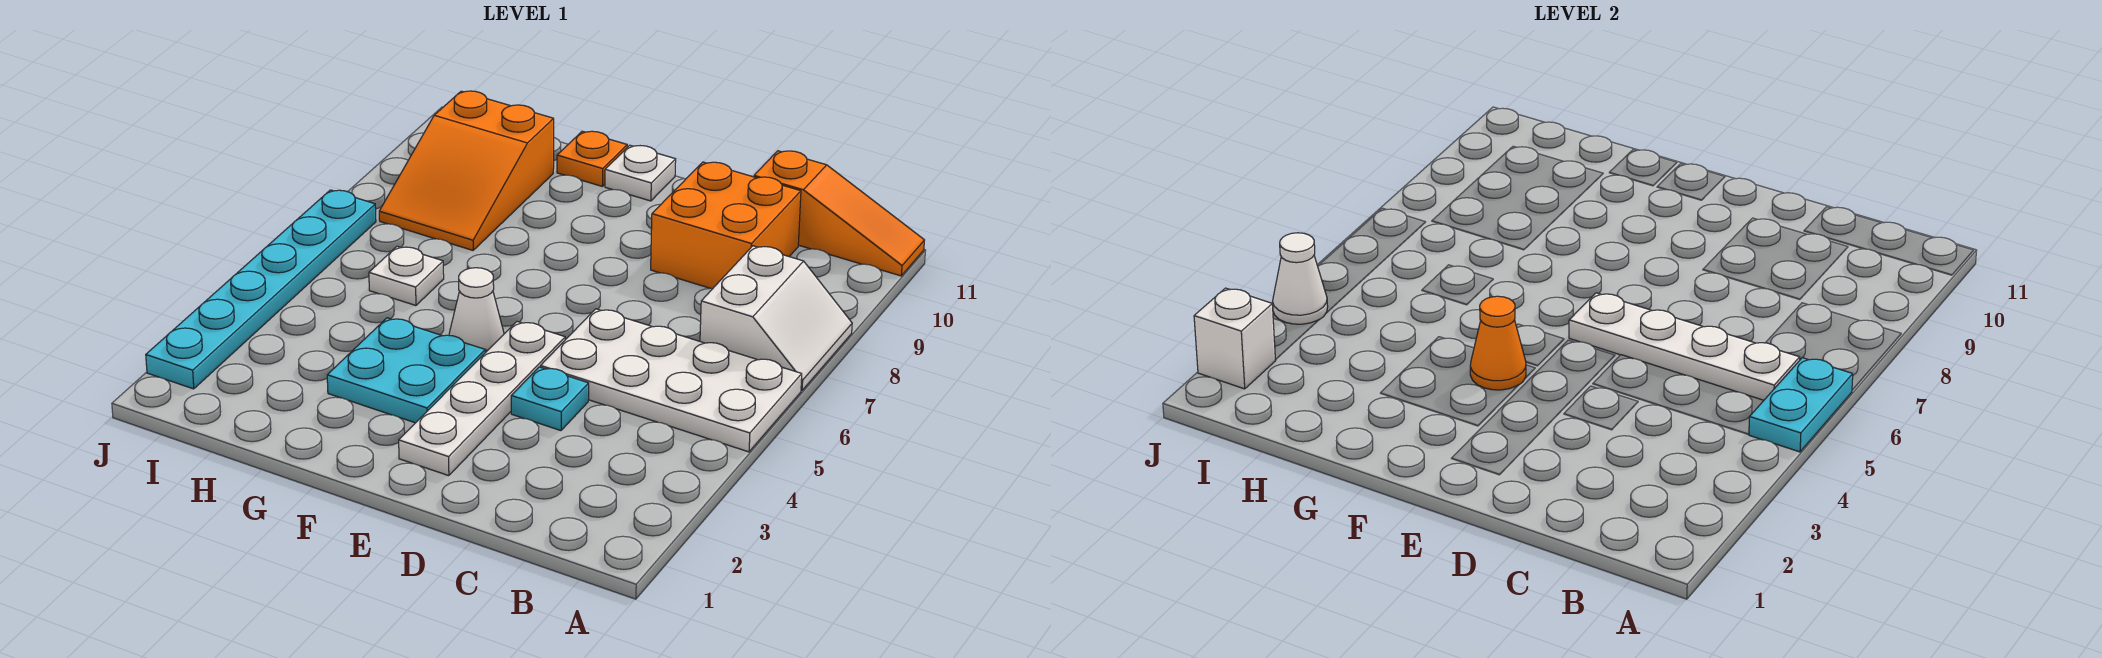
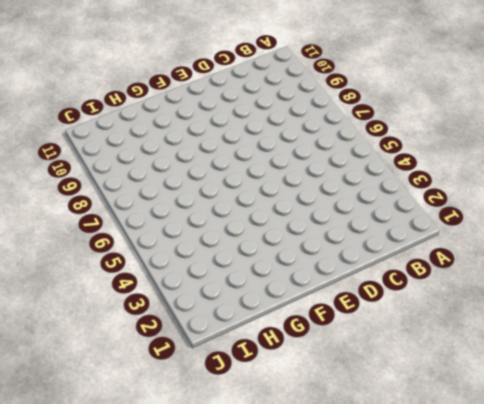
none -> white 2x4 plate [541,309,802,452]
none -> white 2x2 slope [700,246,852,391]
none -> orange 1x3 slope [754,151,924,276]

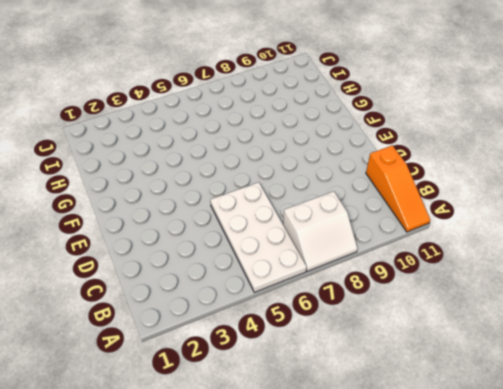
none -> orange 2x2 brick [651,162,801,289]
none -> cyan 1x1 plate [511,367,589,431]
none -> white 1x4 plate [399,322,565,476]

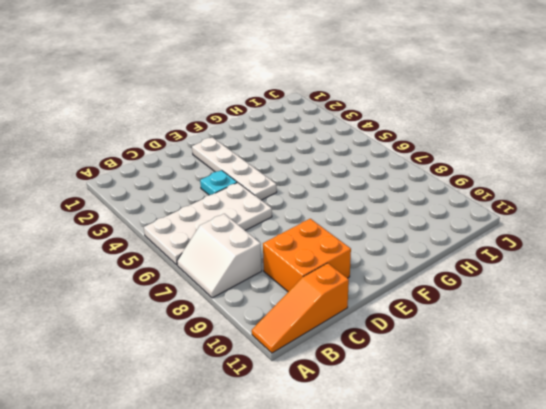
none -> cyan 2x2 plate [327,318,485,423]
none -> white 1x1 cone [449,268,504,353]
none -> white 1x1 plate [605,145,676,201]

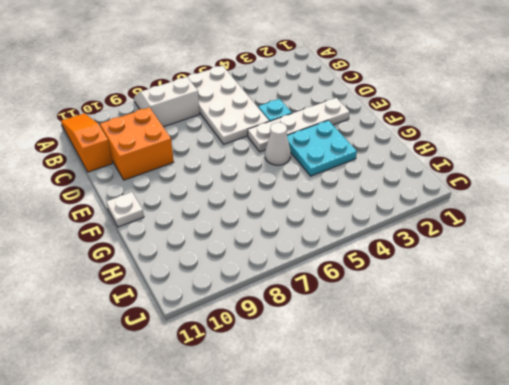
none -> orange 1x1 plate [557,131,627,187]
none -> white 1x1 plate [369,246,444,306]
none -> orange 2x3 slope [379,91,554,250]

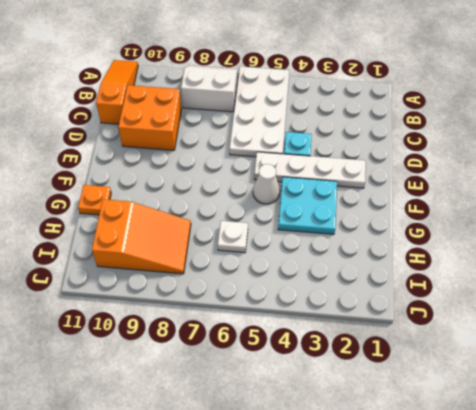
none -> white 1x1 plate [605,145,676,201]
none -> cyan 1x6 plate [146,190,376,389]
none -> cyan 1x2 plate [1749,358,1853,452]

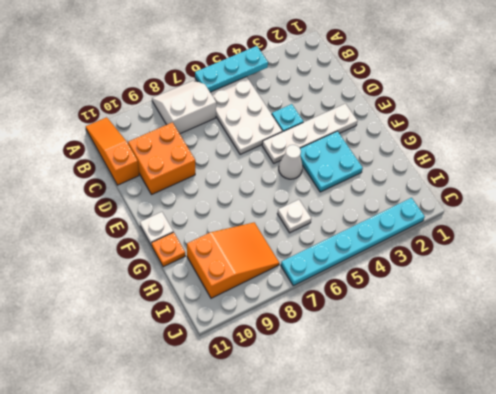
cyan 1x3 plate [195,46,268,92] -> cyan 1x2 plate [1749,358,1853,452]
none -> white 1x4 plate [1569,293,1800,400]
none -> orange 1x1 cone [1470,296,1526,390]
none -> white 1x1 brick [1194,288,1276,389]

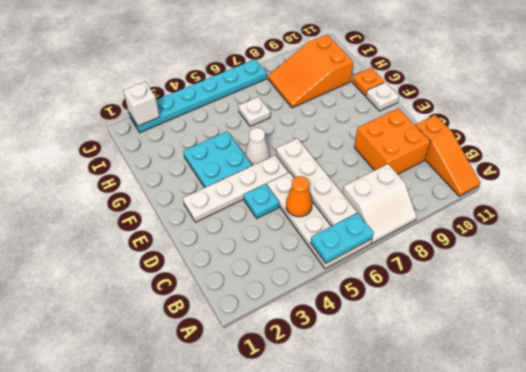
orange 1x1 cone [286,176,312,217] -> orange 1x1 cone moved to [1470,296,1526,390]
none -> white 1x1 cone [1273,233,1328,324]

